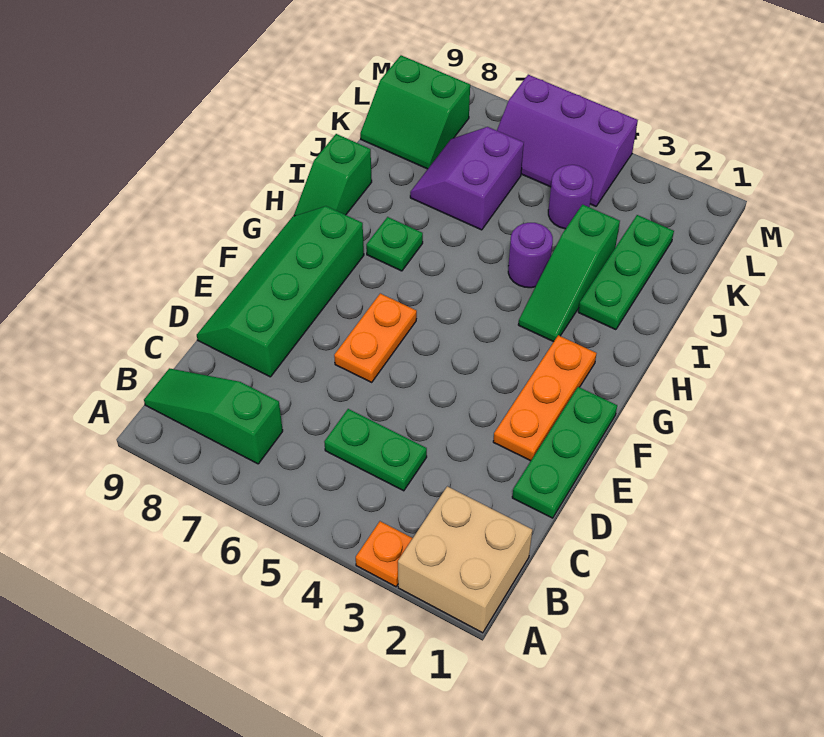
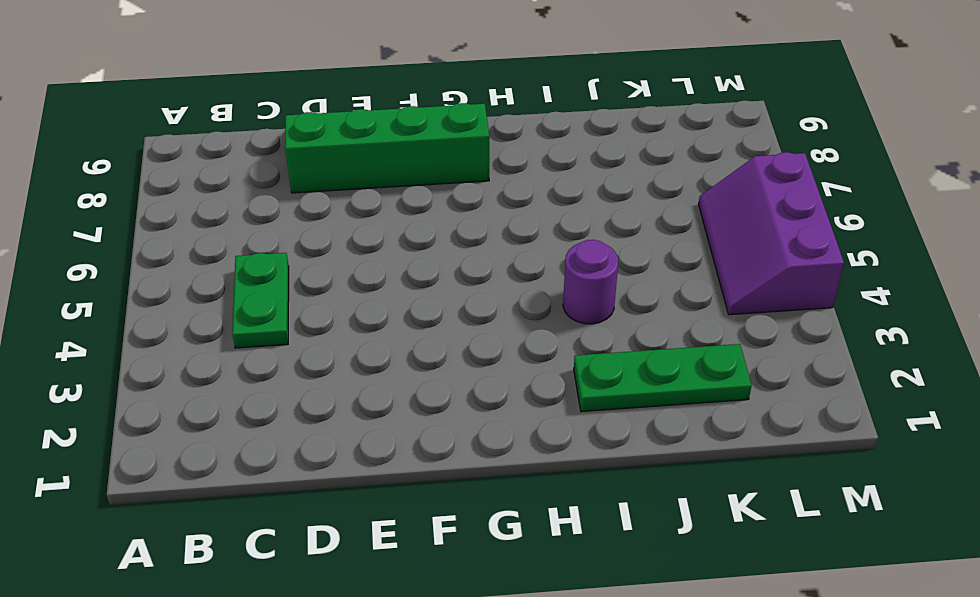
none -> tan 2x2 brick [398,486,532,633]
none -> orange 1x1 plate [356,521,413,587]
none -> green 1x3 slope [144,368,283,464]

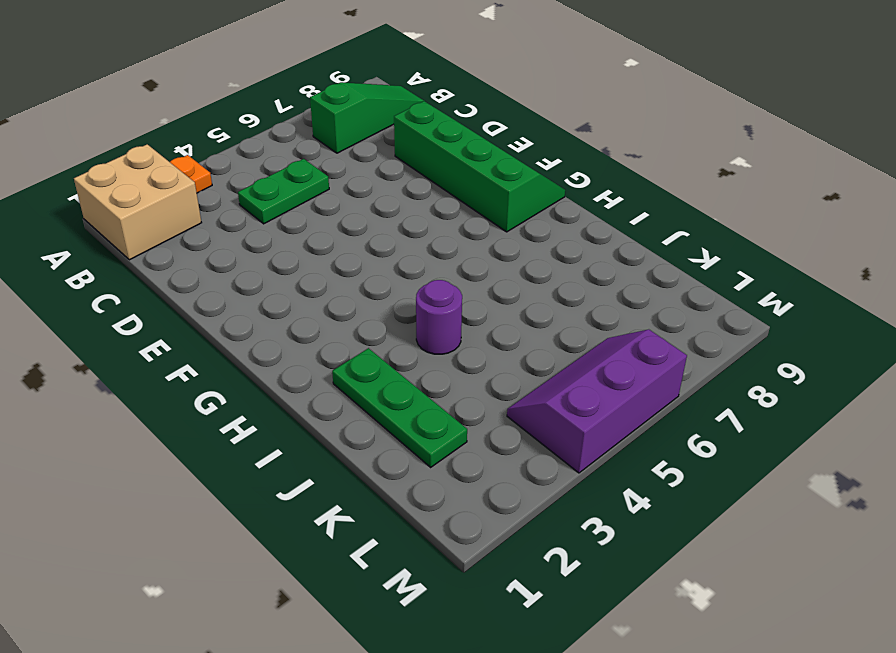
none -> green 1x3 plate [512,387,617,518]
none -> orange 1x3 plate [493,335,597,461]
none -> orange 1x2 plate [334,293,417,382]

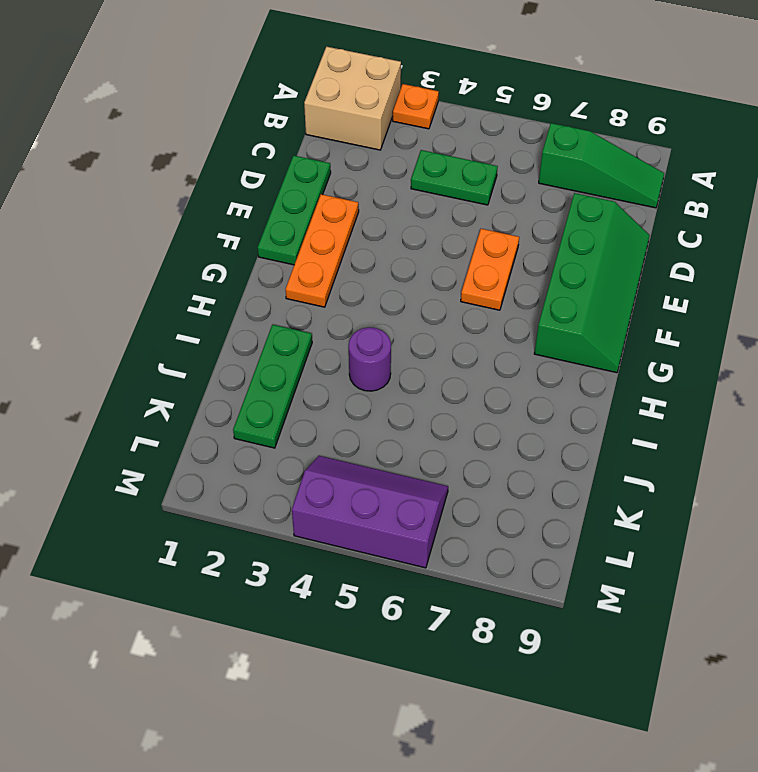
none -> green 1x3 slope [518,205,620,342]
none -> green 1x1 plate [366,217,423,271]
none -> green 1x2 slope [294,134,372,216]

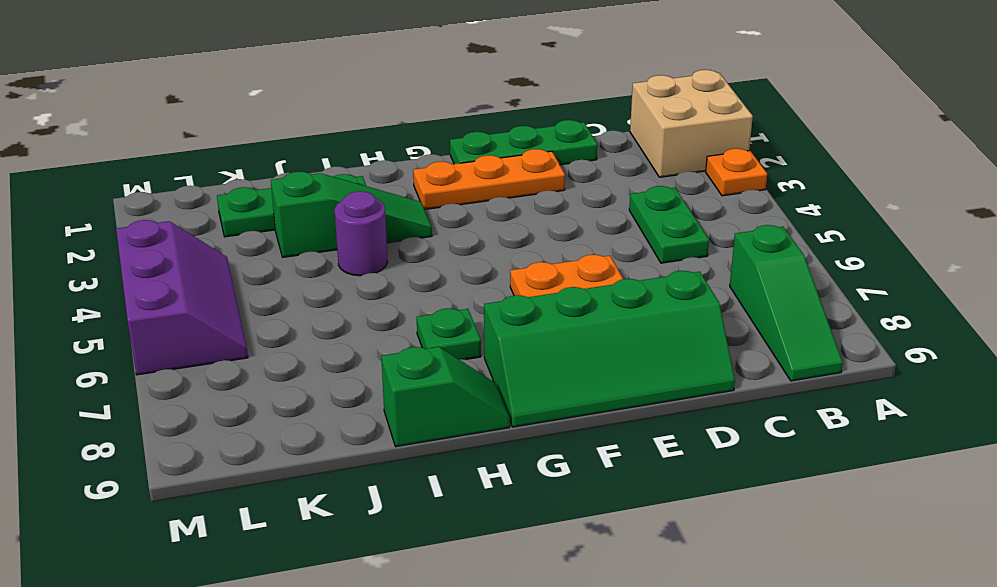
none -> purple 2x2 slope [410,127,524,230]
none -> purple 1x1 round brick [548,165,593,229]
none -> green 2x2 slope [360,55,470,169]

